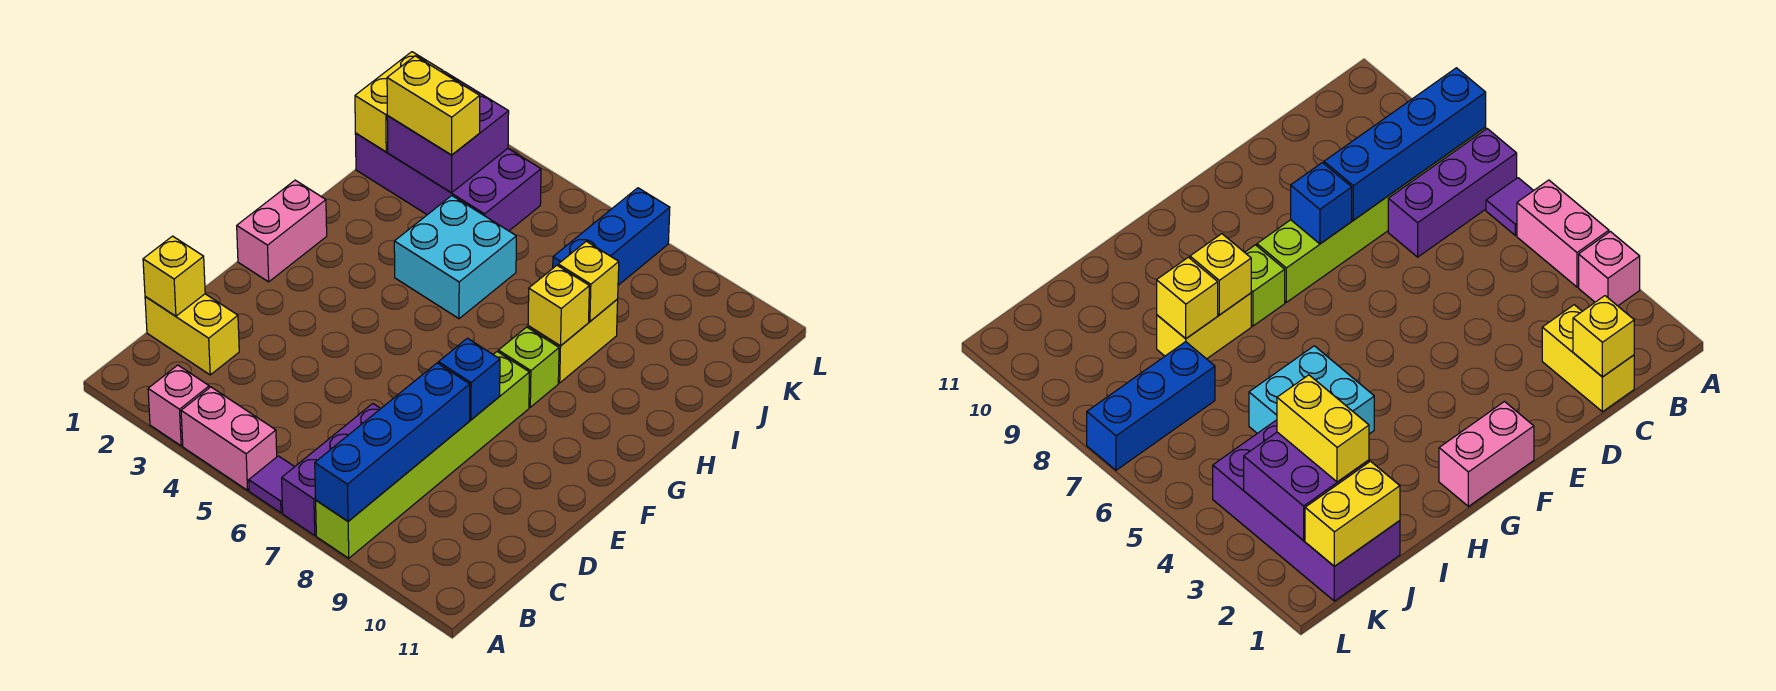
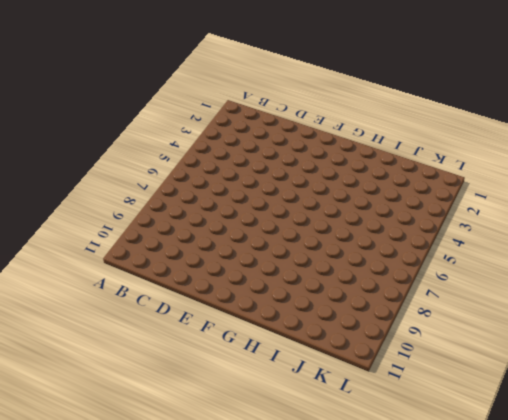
none -> pink 1x1 brick [148,365,209,446]
none -> pink 1x2 brick [181,387,277,490]
none -> purple 1x1 tile [249,456,294,513]

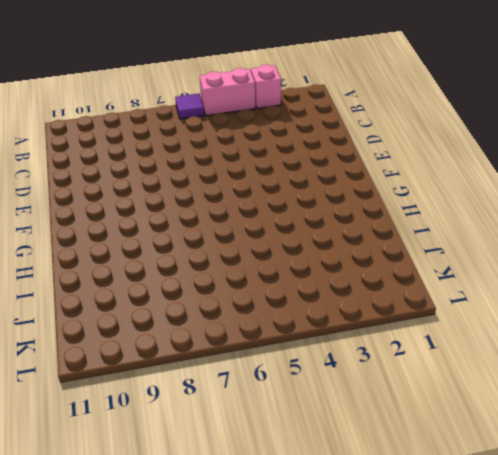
none -> purple 1x3 brick [282,404,381,535]
none -> lime 1x6 brick [316,352,529,558]
none -> yellow 1x2 brick [145,294,239,375]

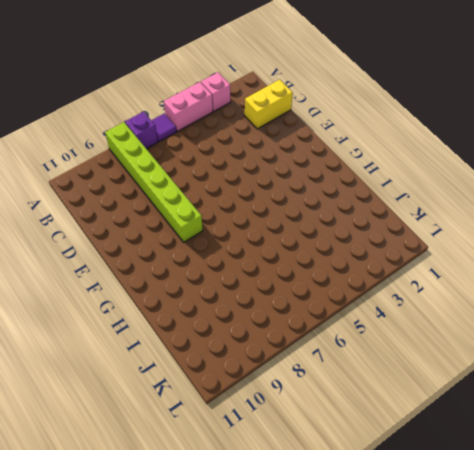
purple 1x1 brick [125,112,158,149] -> purple 1x3 brick [282,404,381,535]
none -> pink 1x2 brick [237,180,327,282]
none -> lime 1x1 brick [498,327,559,407]
none -> cyan 2x2 brick [394,196,516,319]

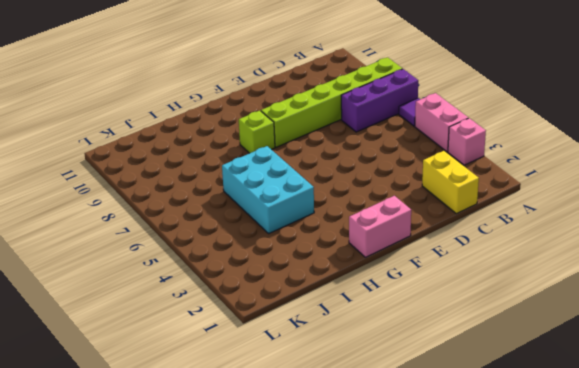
cyan 2x3 brick [222,146,314,233] -> cyan 2x2 brick [394,196,516,319]
none -> yellow 1x2 brick [528,299,618,383]
none -> purple 2x4 brick [355,133,541,231]
none -> blue 1x3 brick [553,188,670,285]

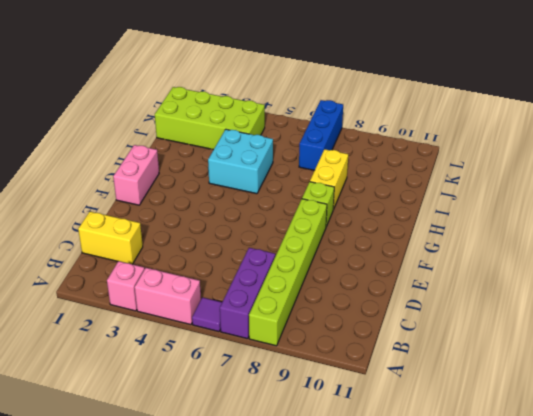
lime 2x4 brick [155,87,265,150] -> purple 2x4 brick [355,133,541,231]
none -> blue 1x4 brick [315,363,470,521]
none -> yellow 1x1 brick [143,236,205,316]
none -> blue 1x1 brick [438,338,500,420]

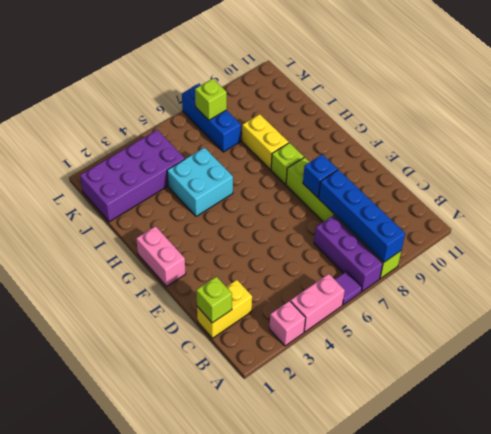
lime 1x1 brick [196,277,232,323] -> yellow 1x1 brick [143,236,205,316]
lime 1x1 brick [195,79,227,120] -> none
none -> yellow 1x1 brick [528,265,589,346]
none -> yellow 1x1 brick [558,241,619,321]
none -> yellow 1x2 brick [355,52,443,152]

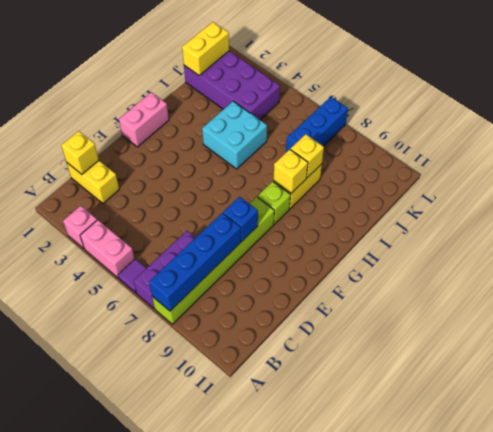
none -> purple 2x2 brick [387,72,509,193]
none -> yellow 1x2 brick [387,56,480,155]

